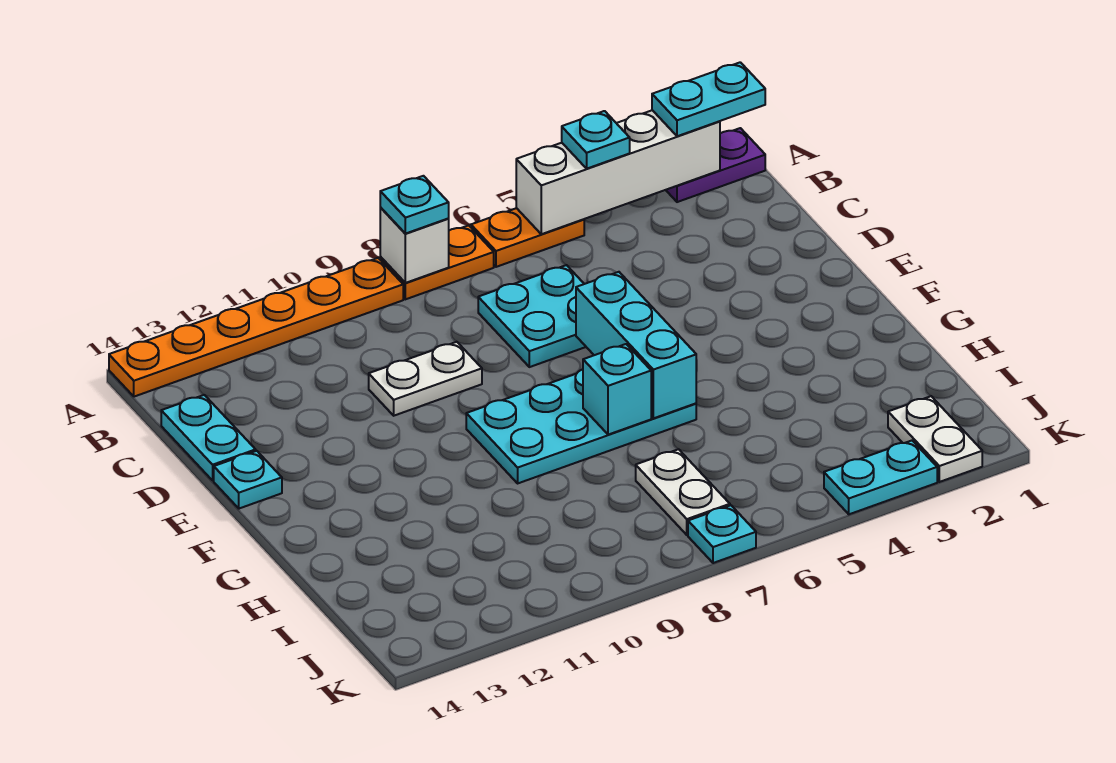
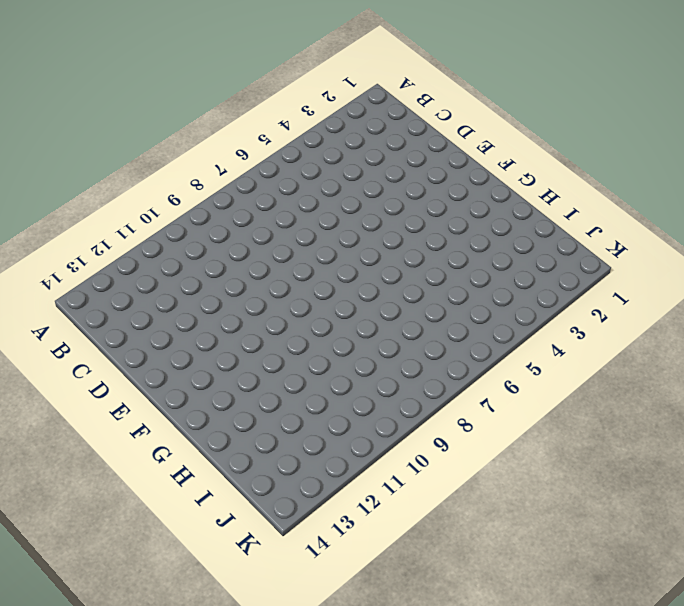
none -> purple 1x2 plate [666,128,765,202]
none -> orange 1x2 plate [471,208,584,267]
none -> orange 1x2 plate [380,225,494,299]

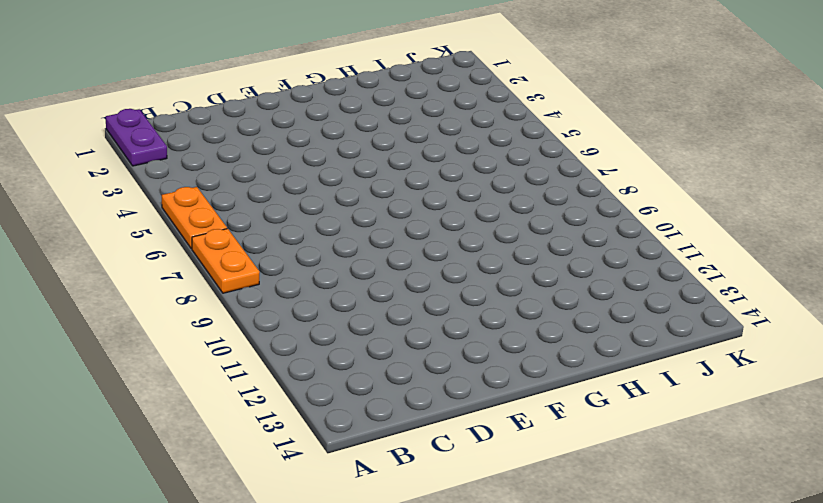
none -> orange 1x6 plate [109,258,403,397]
none -> cyan 2x2 plate [478,265,586,367]
none -> cyan 1x2 plate [161,395,256,480]

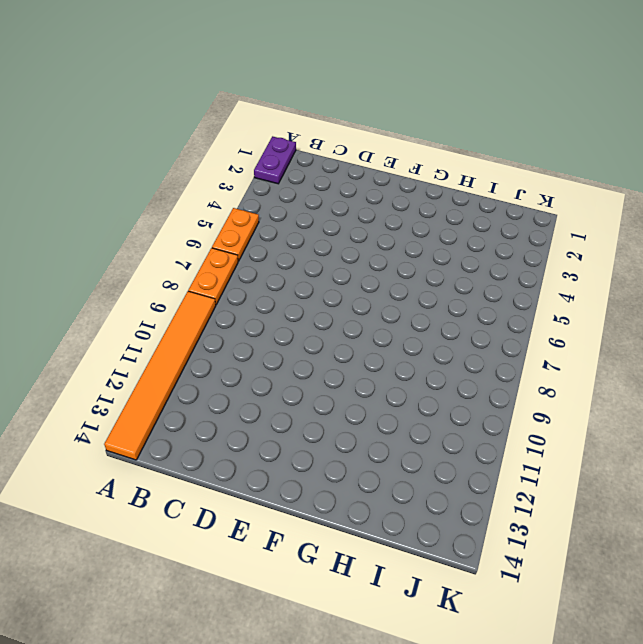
orange 1x6 tile [104,291,216,460] -> orange 1x6 plate [109,258,403,397]
none -> cyan 2x2 plate [478,265,586,367]
none -> cyan 1x2 plate [161,395,256,480]
none -> white 1x2 plate [369,342,482,416]

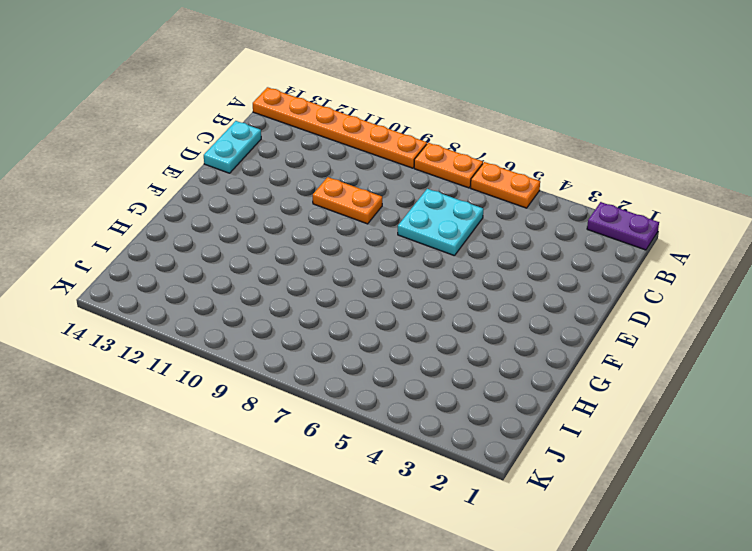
orange 1x2 plate [313,177,382,224] -> white 1x2 plate [369,342,482,416]
none -> cyan 1x1 plate [214,451,282,509]
none -> cyan 2x4 plate [466,369,696,483]
none -> white 1x2 plate [636,449,730,535]

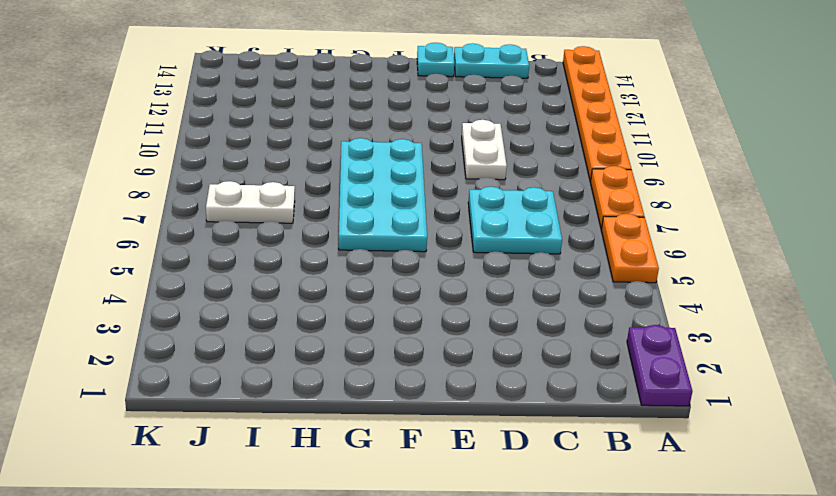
none -> white 1x2 plate [888,396,982,482]
none -> cyan 1x2 plate [824,441,937,514]
none -> cyan 1x1 plate [688,505,756,563]

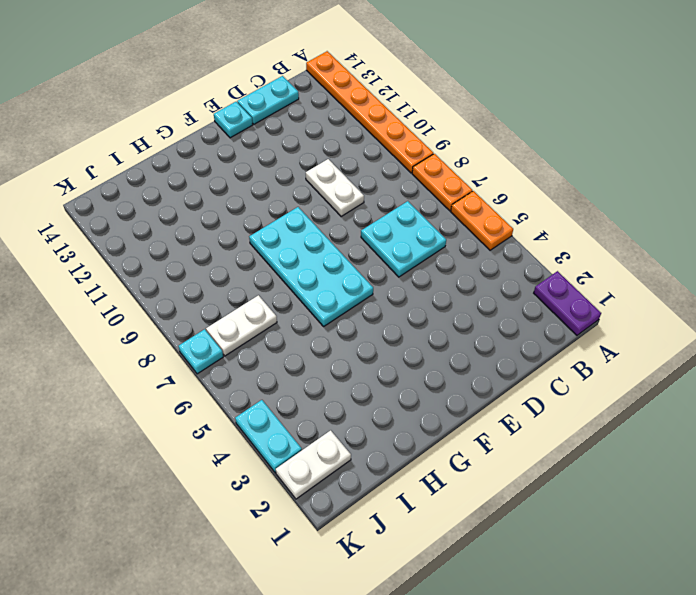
none -> white 1x4 brick [516,110,720,234]
none -> white 1x1 brick [380,208,449,283]
none -> cyan 1x3 brick [576,272,696,418]

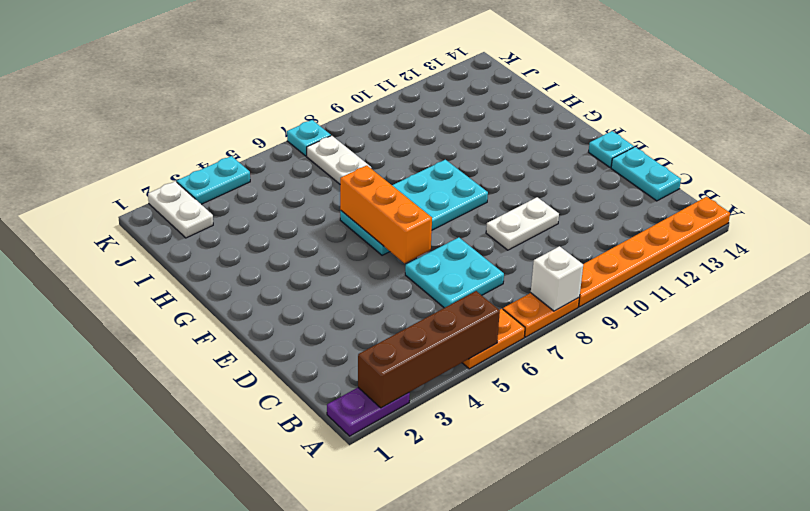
brown 1x4 brick [358,291,500,408] -> white 1x4 brick [516,110,720,234]
orange 1x3 brick [340,165,432,263] -> cyan 1x3 brick [576,272,696,418]
none -> cyan 1x1 brick [583,344,651,435]
none -> cyan 1x2 plate [652,62,765,136]
none -> cyan 1x1 plate [562,111,630,169]

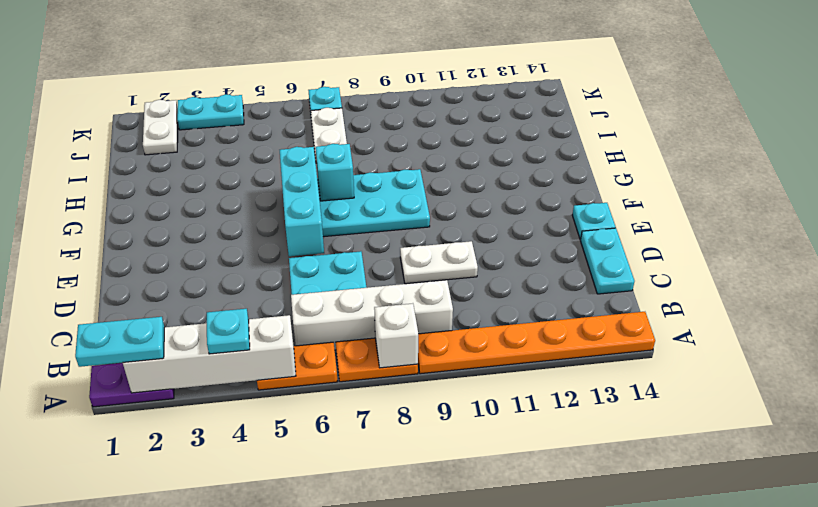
white 1x4 brick [291,280,453,350] -> none
none -> cyan 1x1 plate [380,176,449,234]

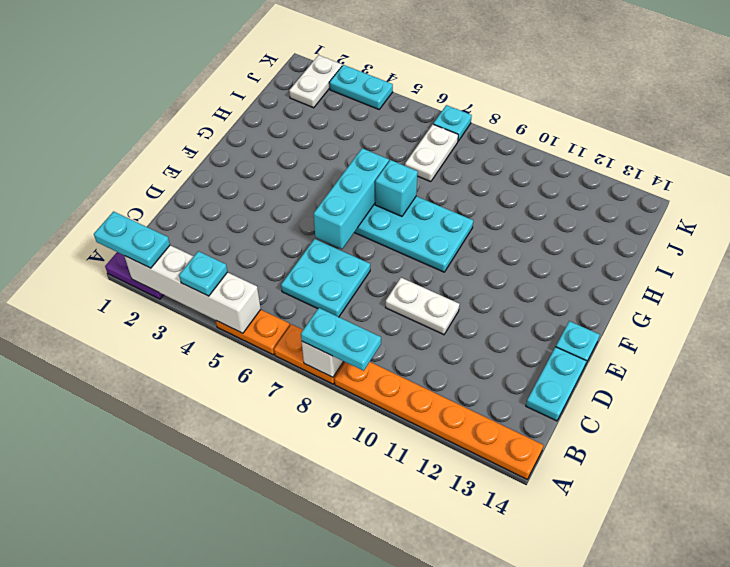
cyan 1x2 plate [301,308,381,371] -> cyan 1x1 plate [380,176,449,234]

